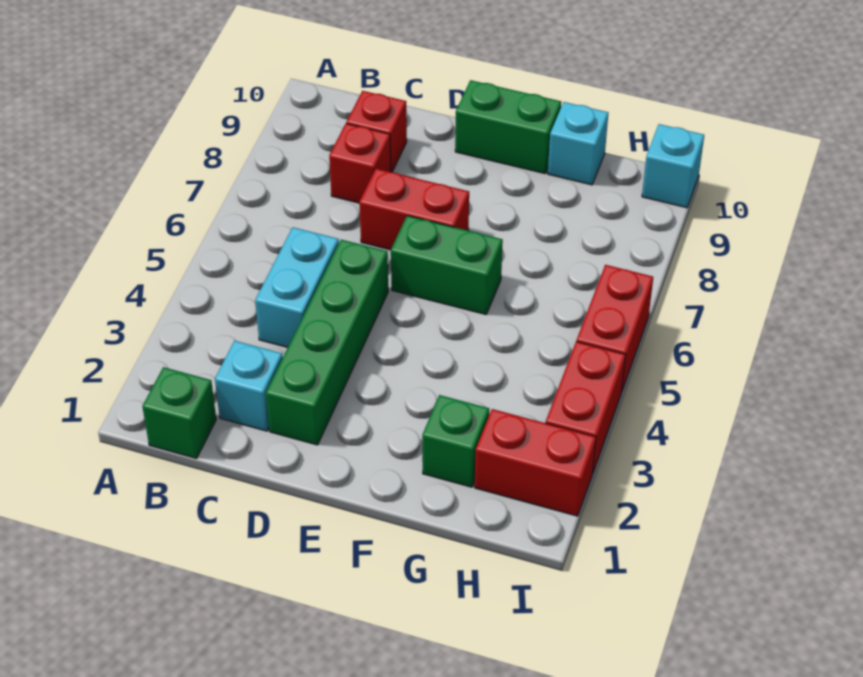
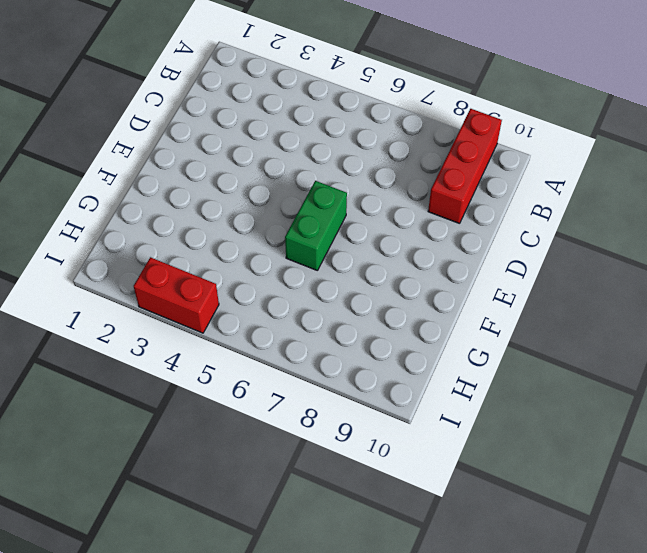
red 1x3 brick [428,109,502,224] -> red 1x1 brick [346,91,407,172]
none -> green 1x1 brick [142,367,216,459]
none -> cyan 1x1 brick [215,341,283,431]
none -> cyan 1x2 brick [255,227,339,347]

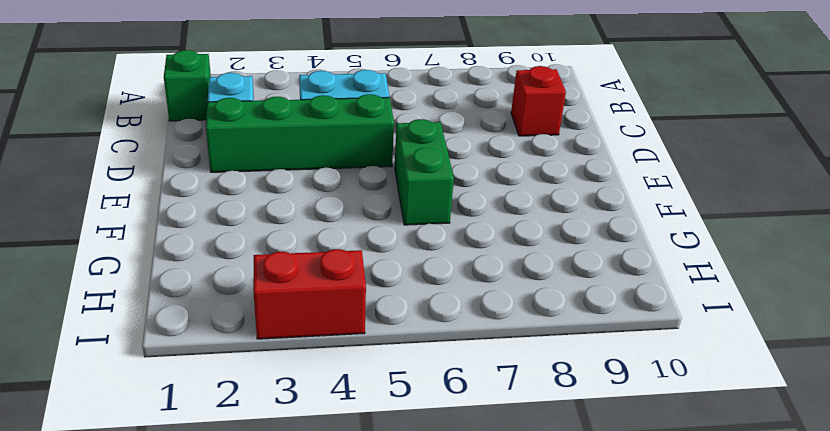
none -> red 1x1 brick [329,123,391,203]
none -> red 1x2 brick [359,169,469,250]
none -> green 1x2 brick [455,80,561,174]

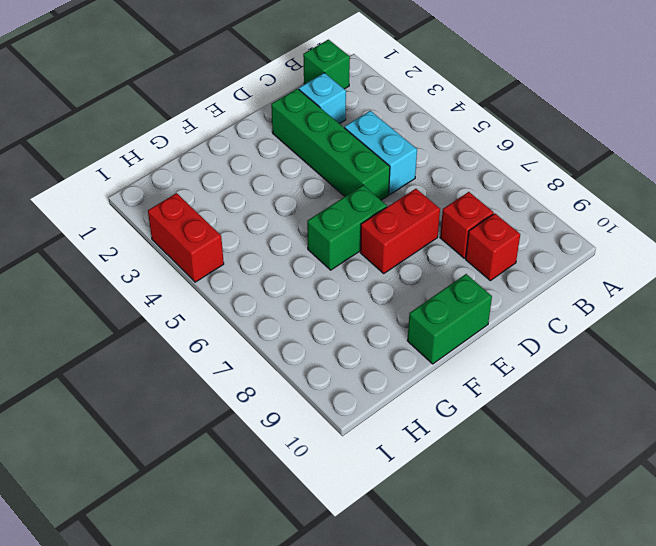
none -> green 1x1 brick [422,395,489,487]
none -> cyan 1x1 brick [548,102,608,185]
none -> red 1x2 brick [475,409,596,516]

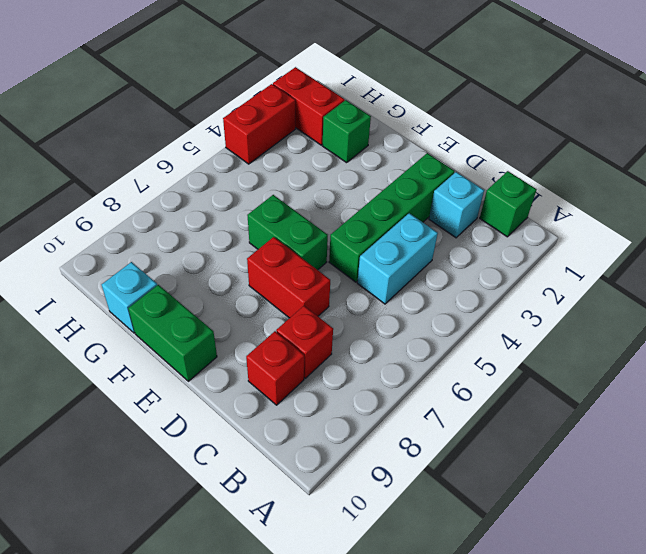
none -> red 1x2 brick [577,265,653,390]
none -> cyan 1x1 brick [642,124,704,208]

